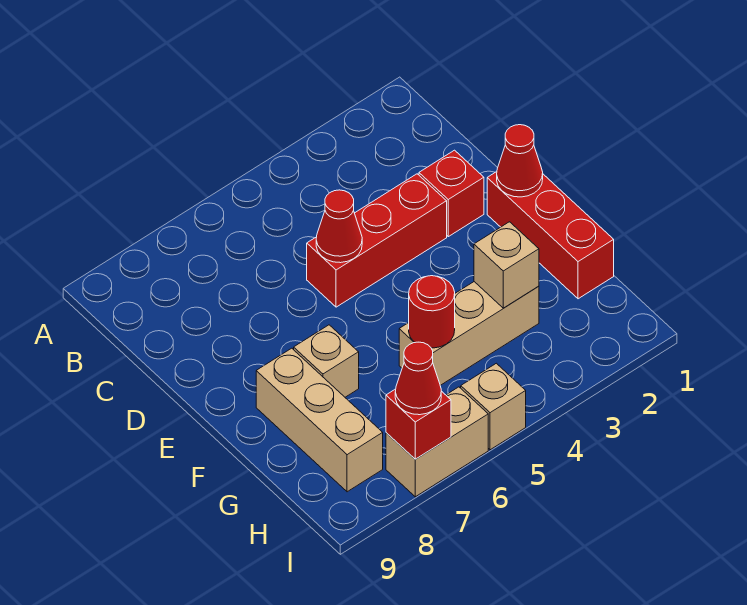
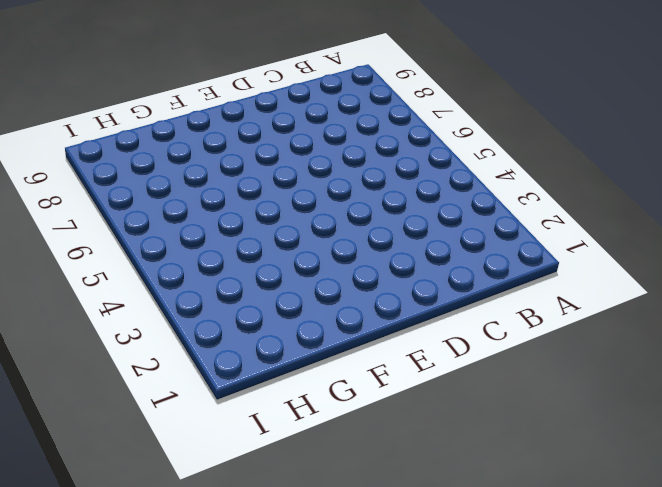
none -> red 1x1 brick [419,150,484,237]
none -> red 1x3 brick [307,174,447,307]
none -> red 1x3 brick [487,172,614,299]

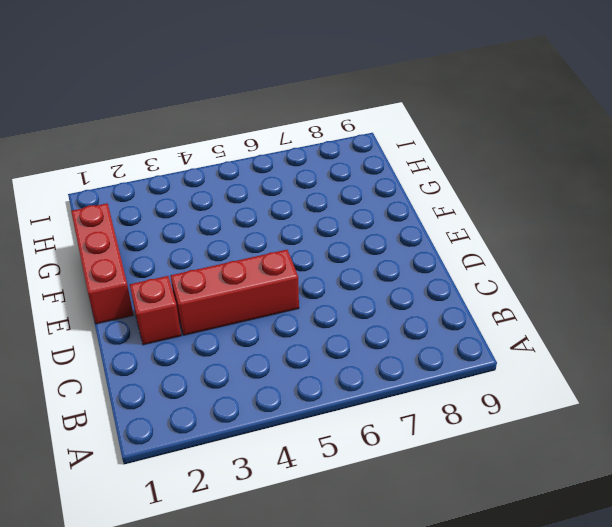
none -> tan 1x1 brick [294,325,359,397]
none -> tan 1x3 brick [256,348,383,492]
none -> tan 1x3 brick [399,282,539,385]

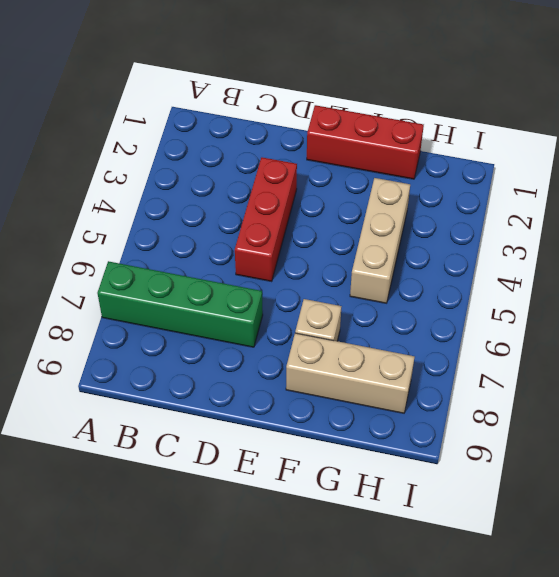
green 1x4 brick [97,261,263,347] -> none
none -> red 1x1 brick [419,150,484,237]
none -> tan 1x1 brick [461,363,526,450]
none -> tan 1x2 brick [386,387,488,497]

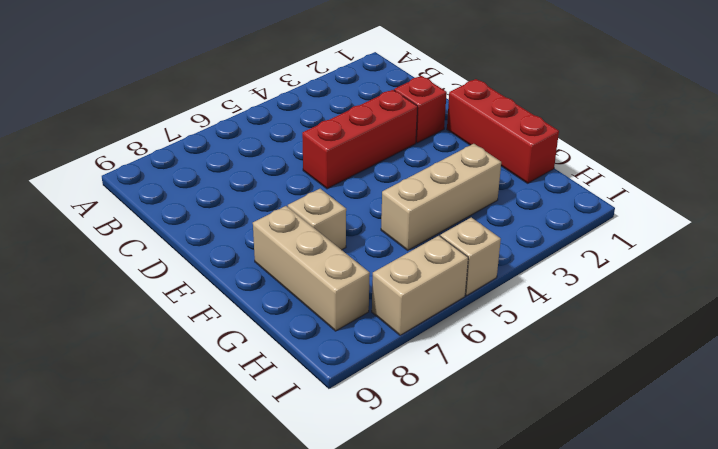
none -> red 1x1 cone [316,190,362,263]
none -> red 1x1 cone [497,125,543,197]
none -> tan 1x1 brick [474,222,539,308]

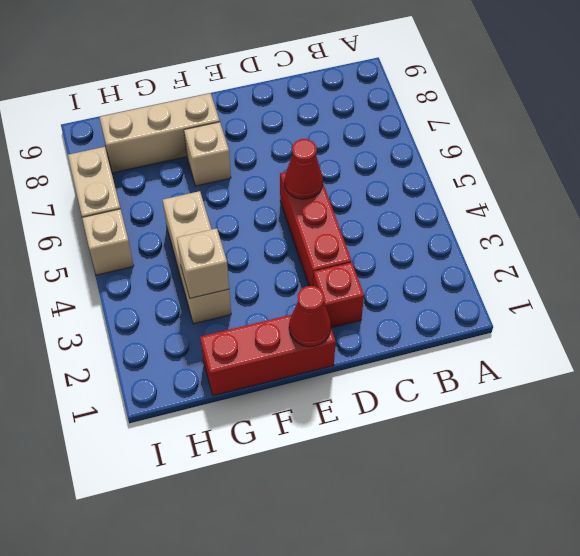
none -> red 1x1 round brick [409,276,455,348]
none -> red 1x1 brick [386,389,451,459]
none -> red 1x1 cone [395,342,441,415]

